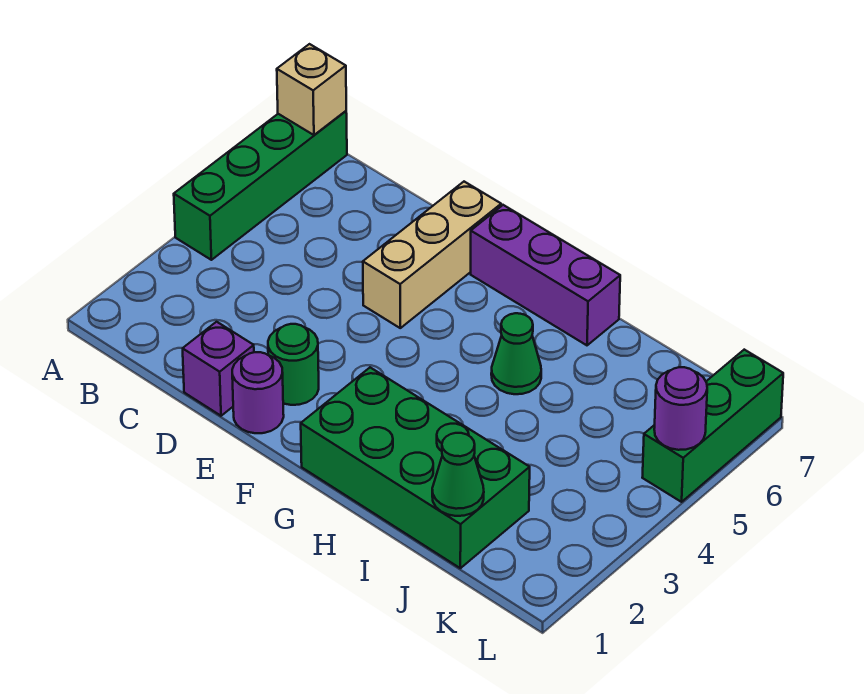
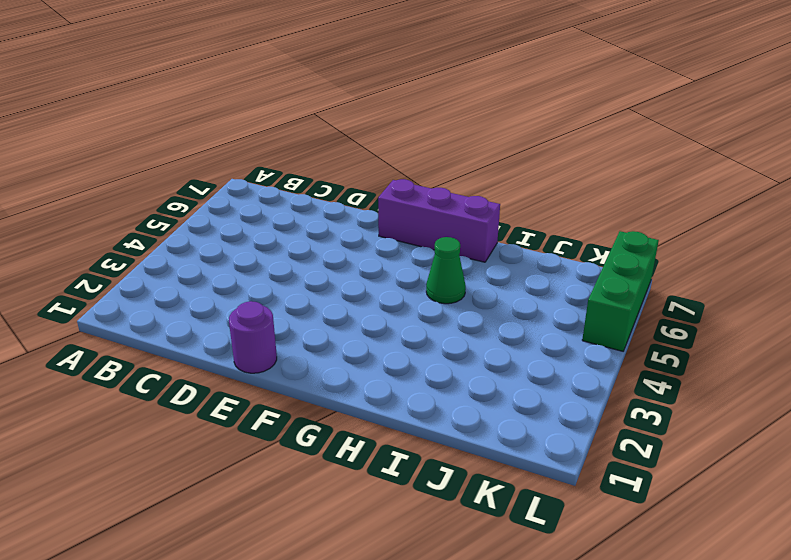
none -> green 1x4 brick [174,111,347,260]
none -> purple 1x1 brick [183,322,254,416]
none -> green 1x1 round brick [268,324,319,405]

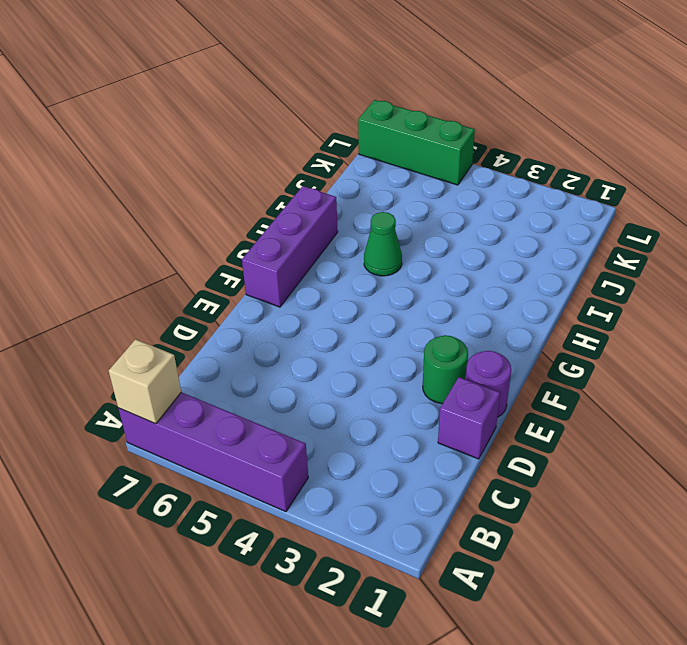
purple 1x4 brick [118,392,308,512] -> green 1x4 brick [174,111,347,260]
none -> tan 1x3 brick [363,182,501,328]
none -> green 2x4 brick [301,368,530,568]
none -> green 1x1 cone [432,433,484,516]

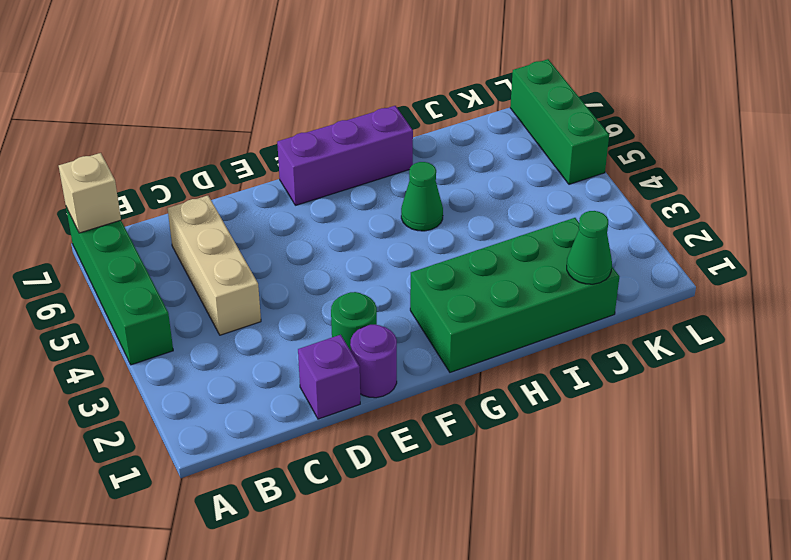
tan 1x3 brick [168,196,261,335] -> tan 1x3 brick moved to [363,182,501,328]
none -> purple 1x1 round brick [654,367,707,450]

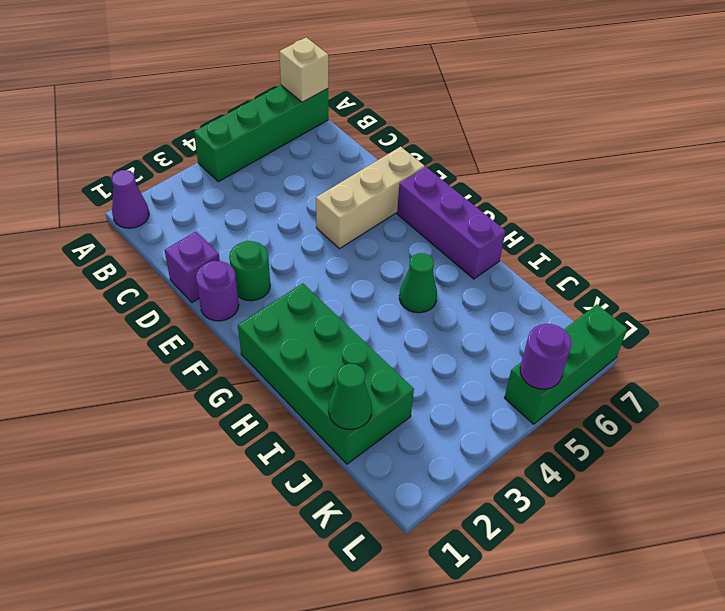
purple 1x1 cone [111,170,149,228] -> none

